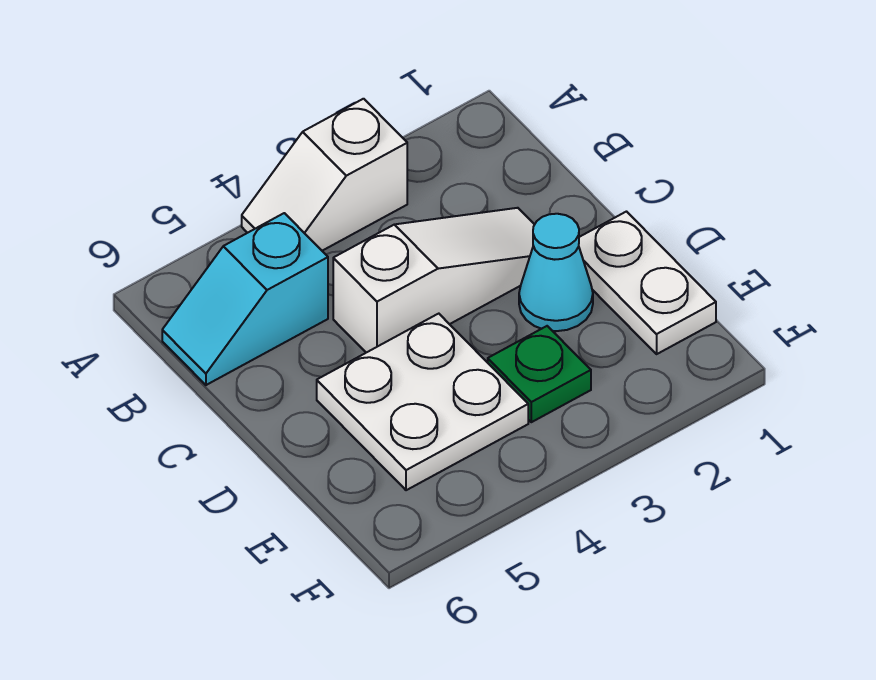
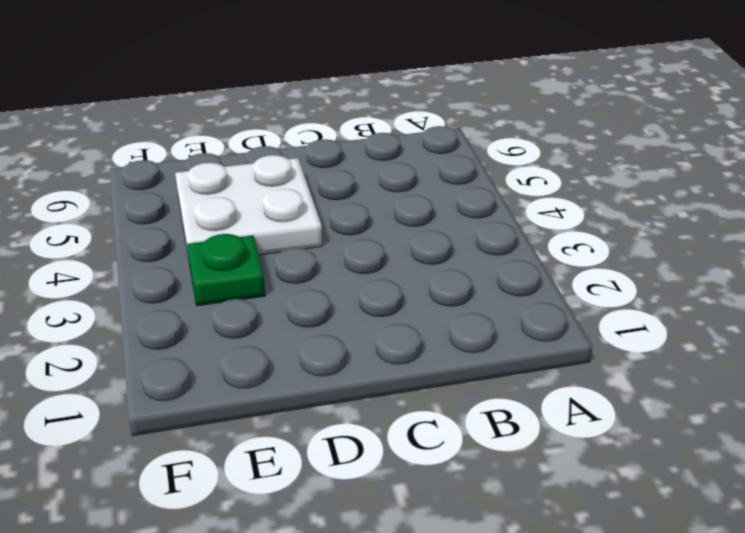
none -> white 1x2 slope [242,99,407,251]
none -> cyan 1x2 slope [162,213,328,385]

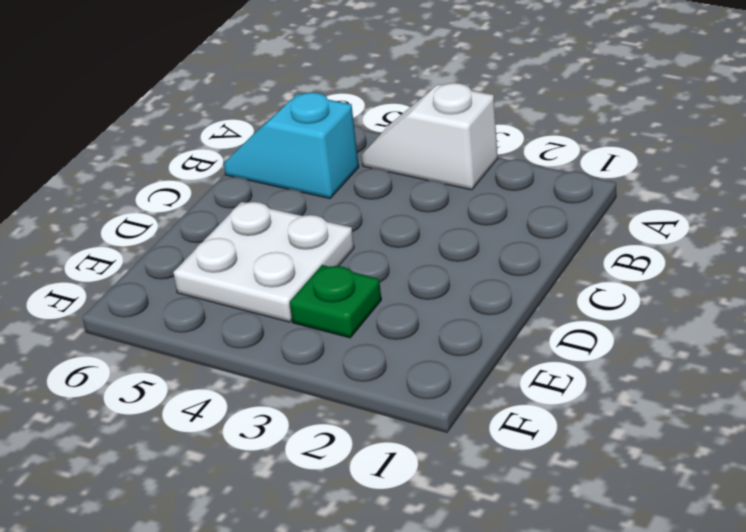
none -> white 1x3 slope [333,208,535,353]
none -> white 1x2 plate [579,212,716,354]

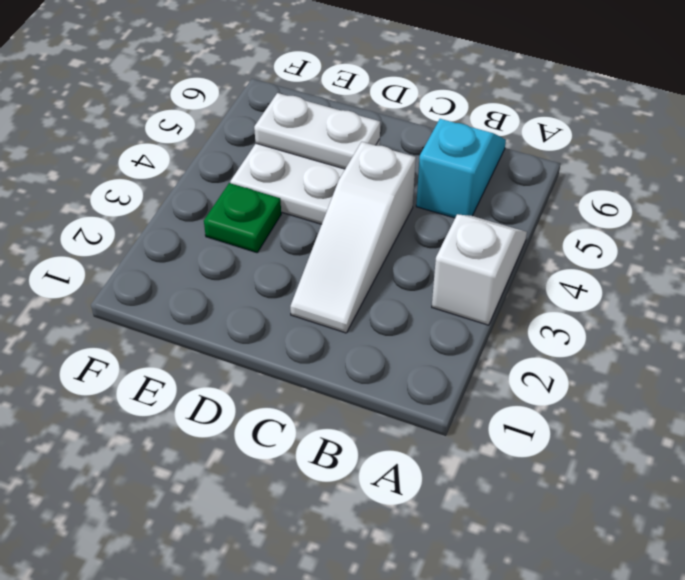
white 1x2 plate [254,93,380,169] -> white 1x2 plate moved to [579,212,716,354]
none -> cyan 1x1 cone [519,214,593,331]

